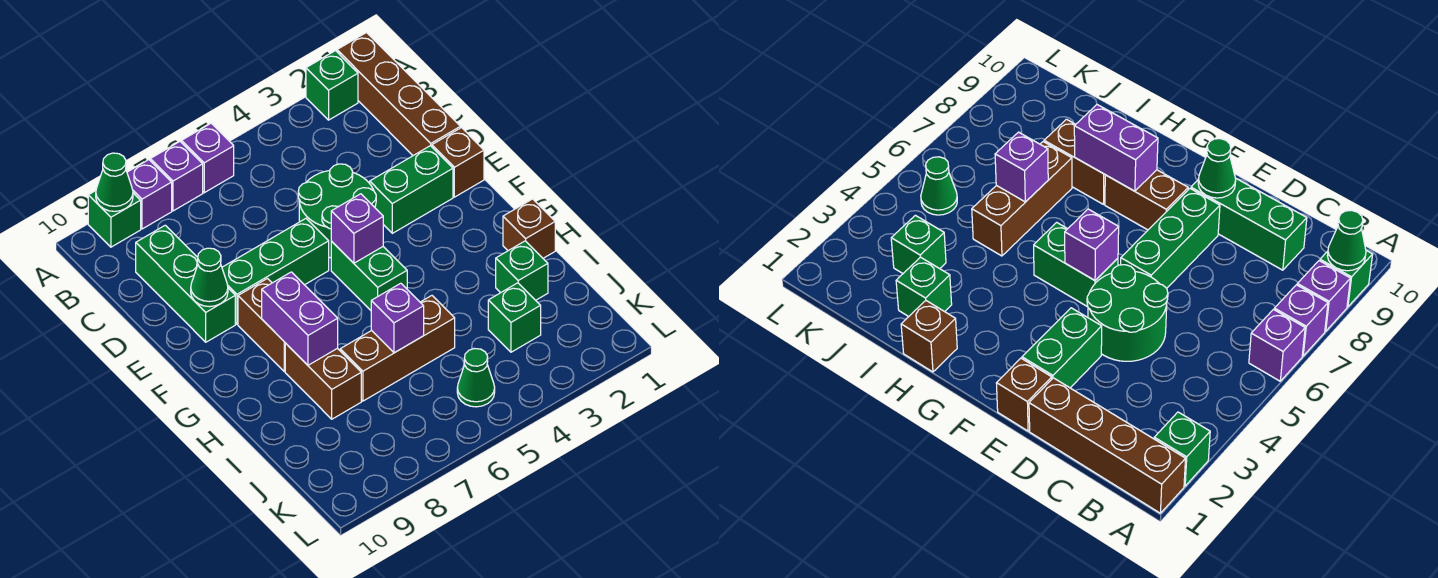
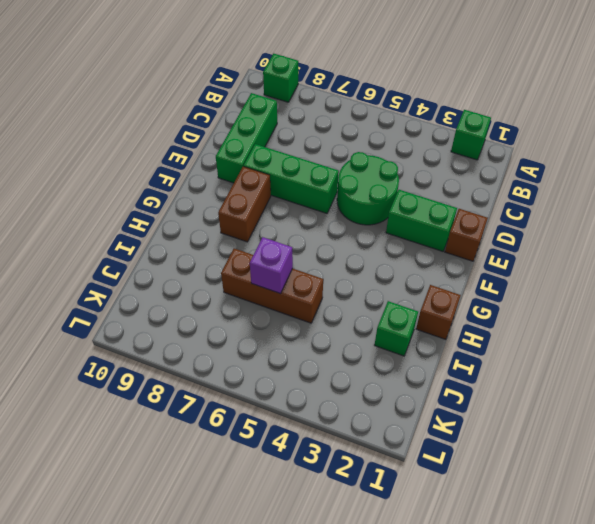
none -> brown 1x4 brick [337,33,460,156]
none -> purple 1x1 brick [182,123,234,193]
none -> purple 1x1 brick [151,142,203,211]

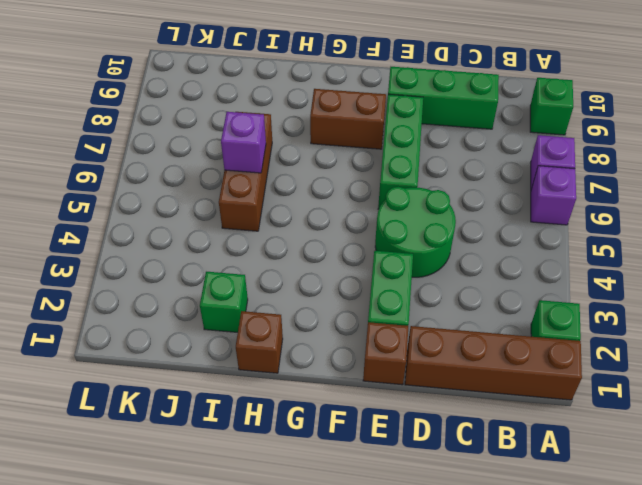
none -> purple 1x1 brick [127,160,172,229]
none -> green 1x2 brick [331,241,407,310]
none -> brown 1x2 brick [285,343,361,419]

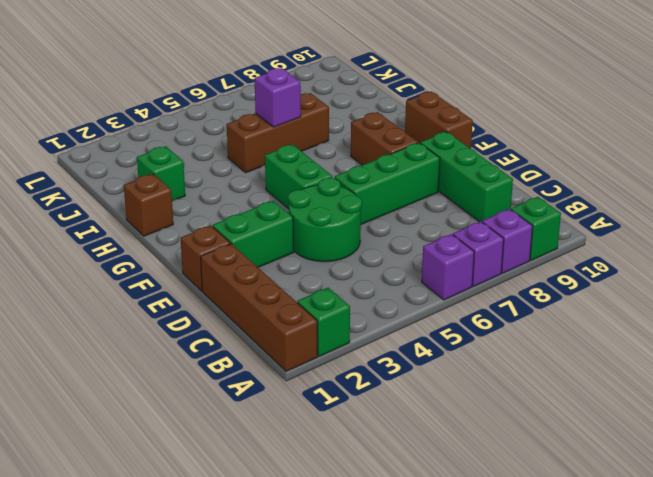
brown 1x2 brick [405,91,473,149] -> brown 1x2 brick moved to [285,343,361,419]
none -> green 1x1 brick [488,283,541,352]
none -> green 1x1 cone [457,349,495,407]
none -> green 1x1 cone [96,153,133,211]

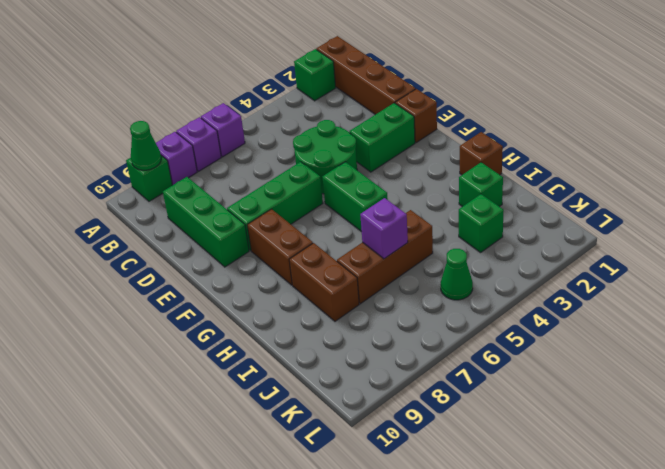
none -> green 1x1 cone [191,248,228,307]
none -> purple 1x1 brick [331,194,383,263]
none -> purple 1x2 brick [262,272,338,365]

